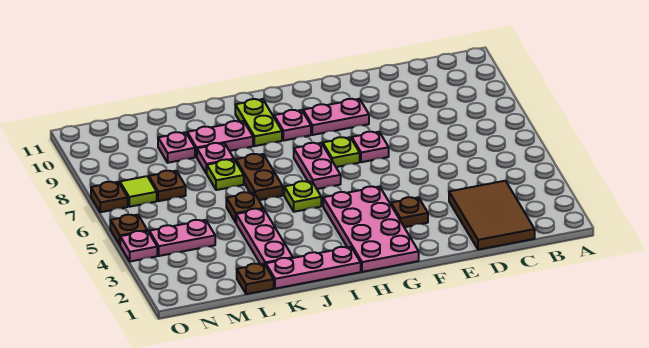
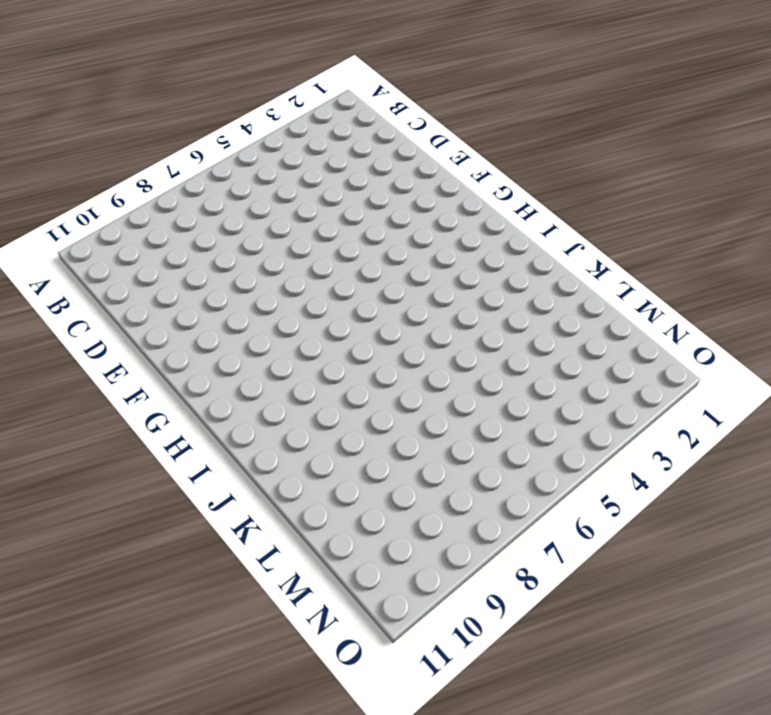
none -> brown 2x3 tile [449,181,535,250]
none -> brown 1x1 plate [391,197,428,227]
none -> pink 1x1 plate [352,132,389,162]

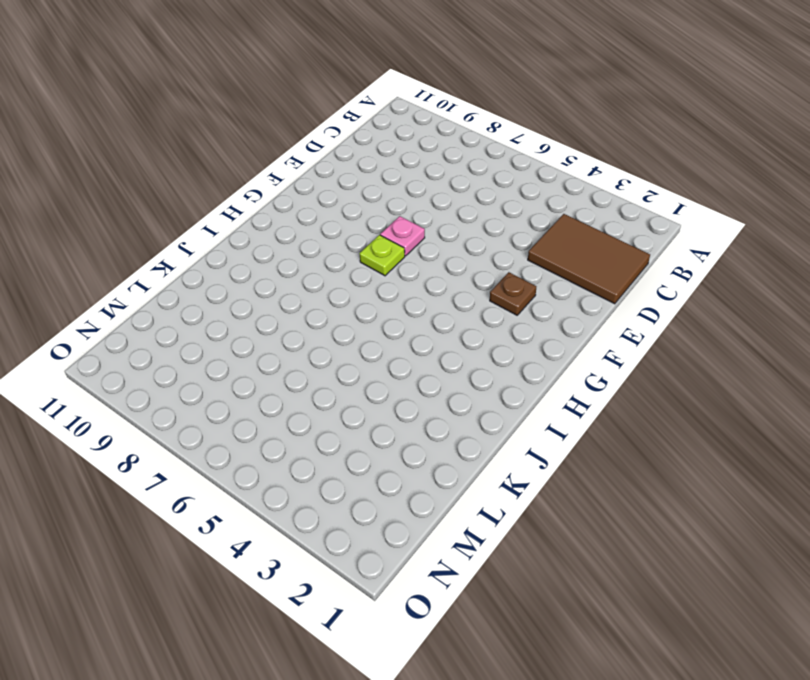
none -> pink 1x2 plate [303,99,369,135]
none -> pink 2x4 plate [323,186,419,272]
none -> pink 1x2 plate [294,143,341,189]

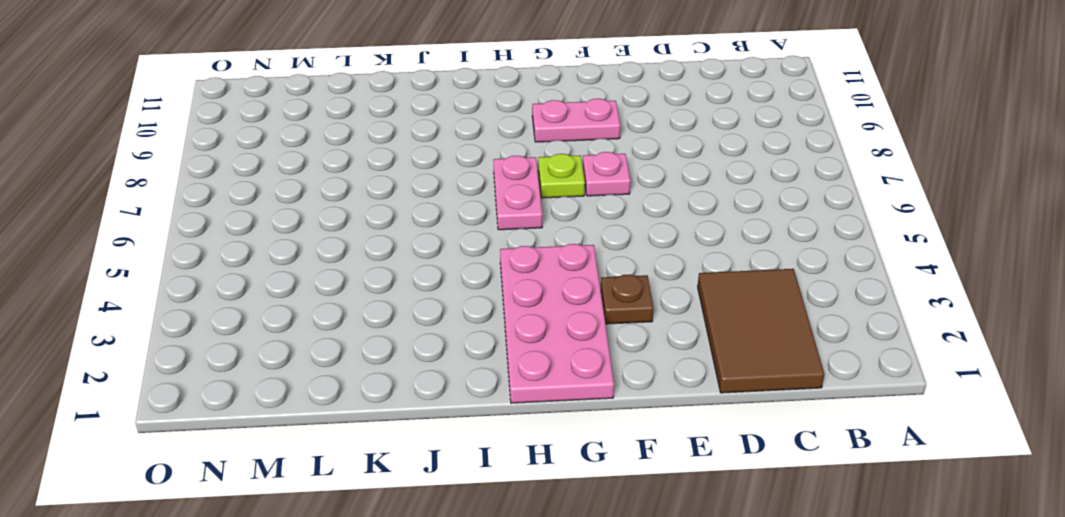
none -> pink 1x1 plate [274,110,311,140]
none -> pink 1x3 plate [266,247,361,289]
none -> lime 1x1 plate [284,181,321,212]

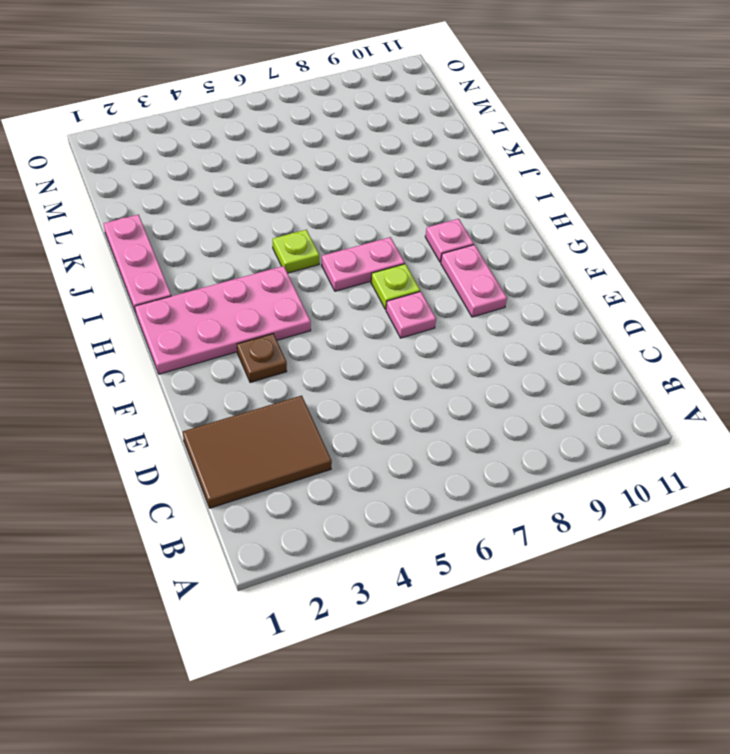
none -> lime 1x2 plate [235,99,282,146]
none -> brown 1x2 plate [236,154,283,200]
none -> pink 1x2 plate [187,121,253,157]

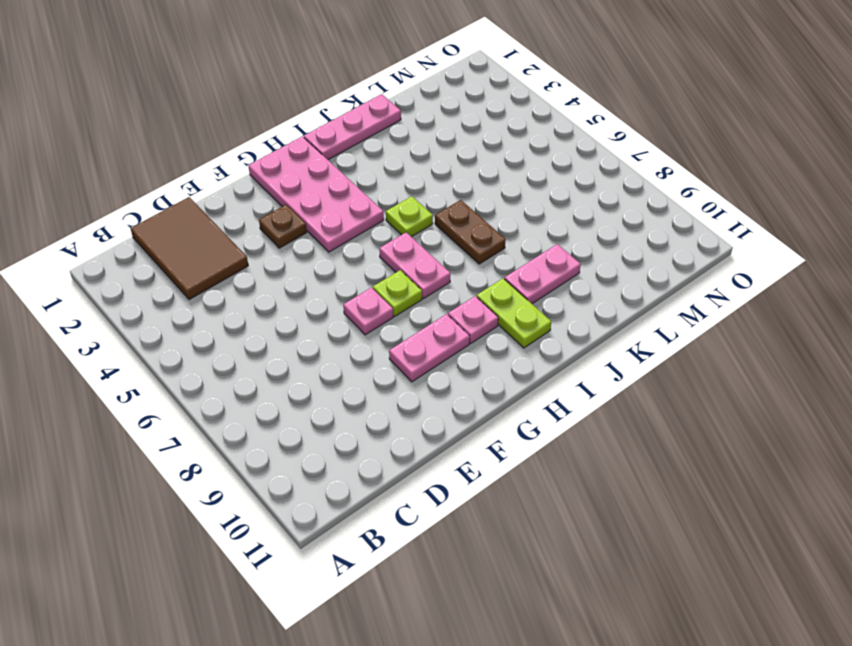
none -> pink 1x3 plate [236,209,293,265]
none -> brown 1x1 plate [226,192,263,222]
none -> lime 1x1 plate [206,159,244,190]

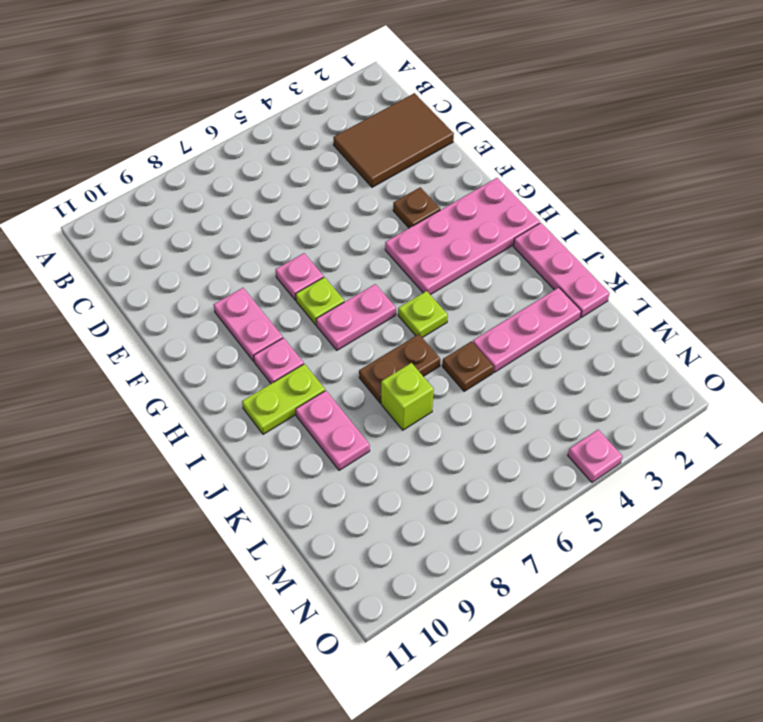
lime 1x1 brick [381,363,434,430] -> lime 1x1 plate [206,159,244,190]
none -> pink 1x1 plate [197,143,234,173]
none -> brown 1x1 plate [237,264,274,294]
none -> pink 1x1 plate [158,132,195,163]

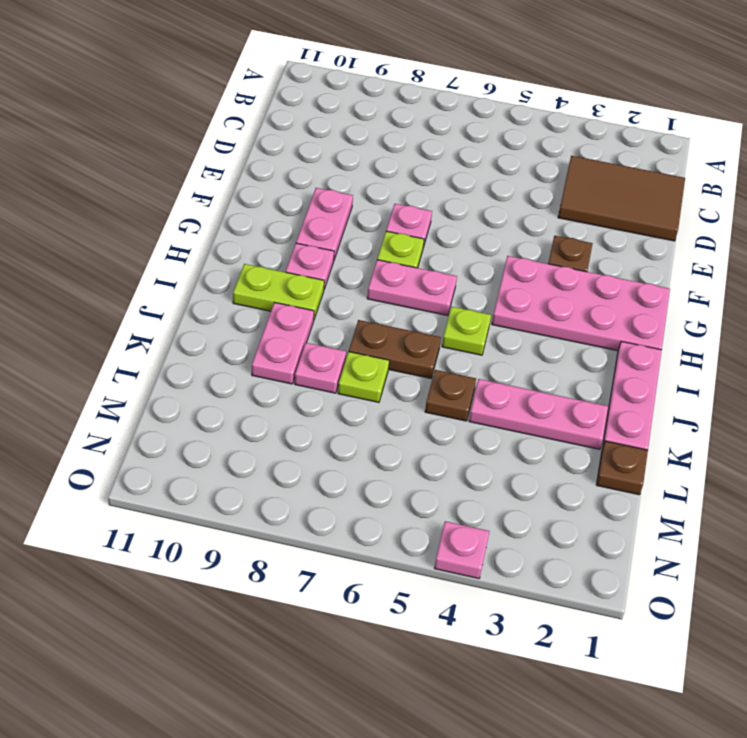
none -> pink 1x1 plate [158,132,195,163]
none -> pink 1x2 plate [149,220,215,256]
none -> brown 1x1 plate [149,171,186,201]

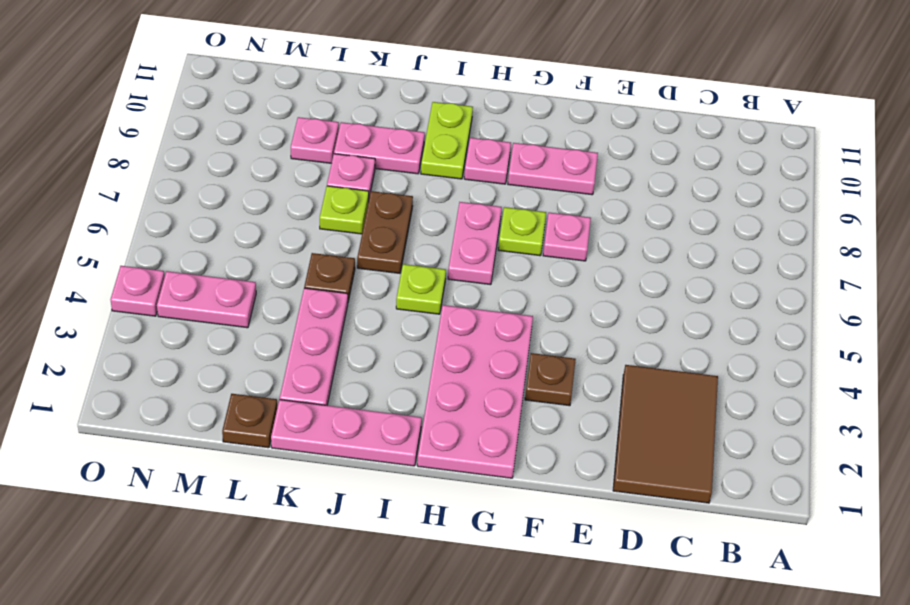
none -> brown 1x1 plate [149,171,186,201]
none -> lime 1x1 tile [120,176,157,207]
none -> brown 1x1 plate [110,215,147,244]

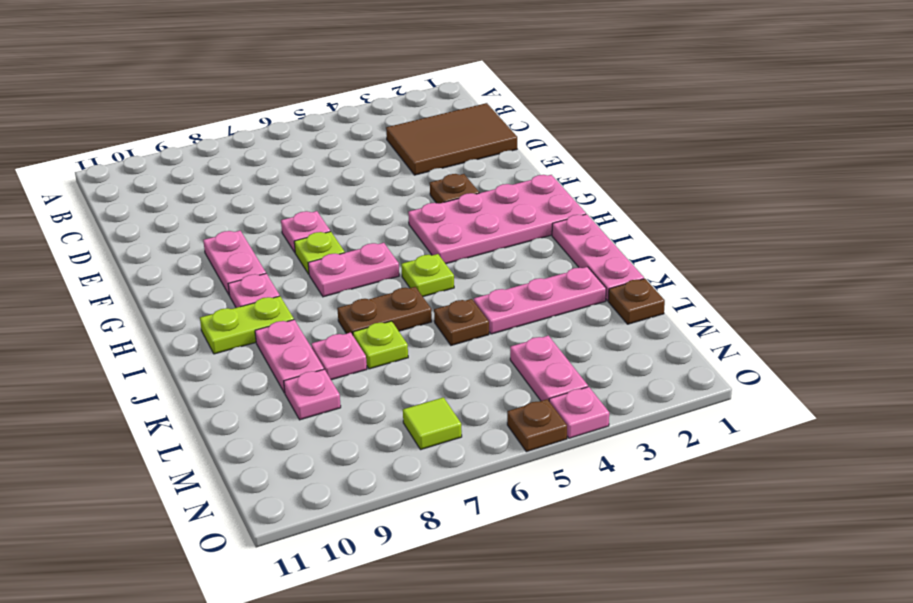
none -> brown 1x1 plate [149,171,186,201]
none -> brown 1x1 plate [91,182,128,212]

